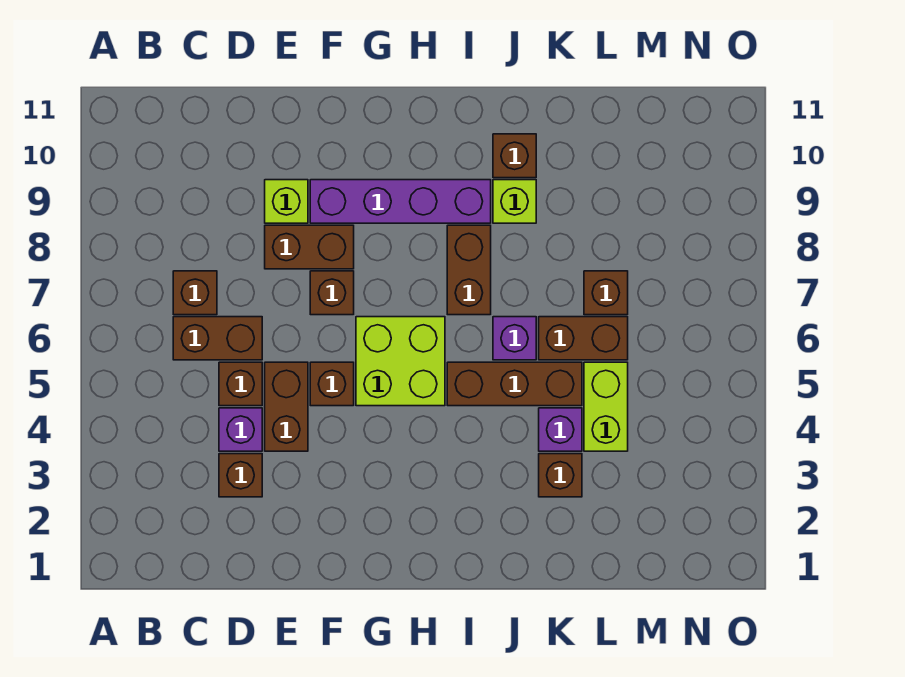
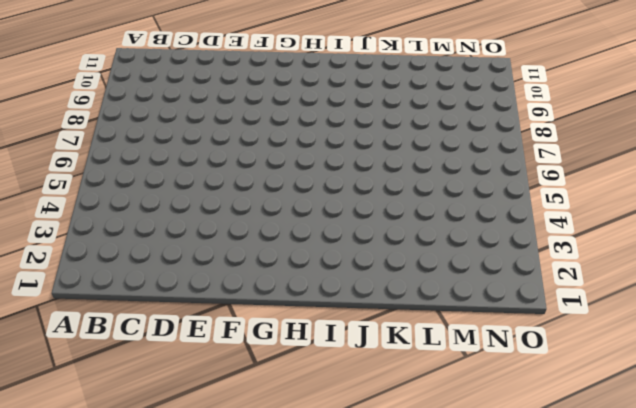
none -> brown 1x2 brick [173,317,262,360]
none -> brown 1x1 brick [173,271,217,315]
none -> brown 1x1 brick [219,454,262,497]

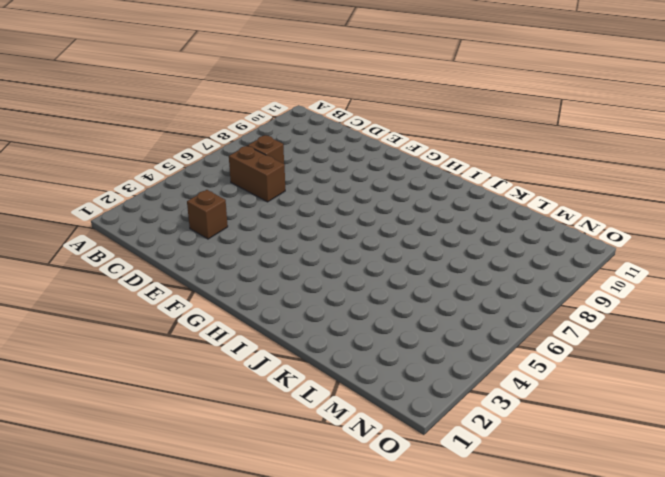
none -> purple 1x1 brick [219,408,262,451]
none -> brown 1x1 brick [219,362,262,406]
none -> brown 1x2 brick [265,362,308,451]

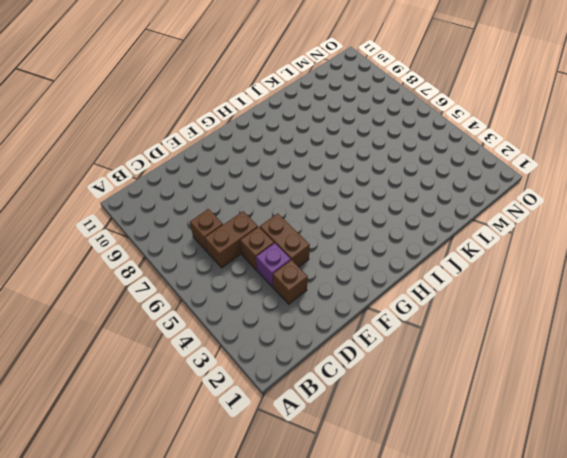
none -> brown 1x2 brick [265,225,354,269]
none -> lime 1x1 brick [265,180,308,223]
none -> brown 1x1 brick [310,362,354,406]

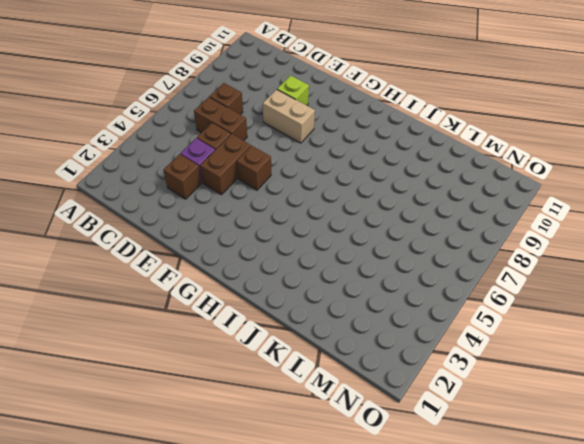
tan 1x2 brick [263,89,315,143] -> brown 1x2 brick [265,225,354,269]
none -> brown 1x1 brick [310,271,354,315]
none -> purple 1x4 brick [310,180,491,223]
none -> lime 2x2 brick [356,317,445,406]

